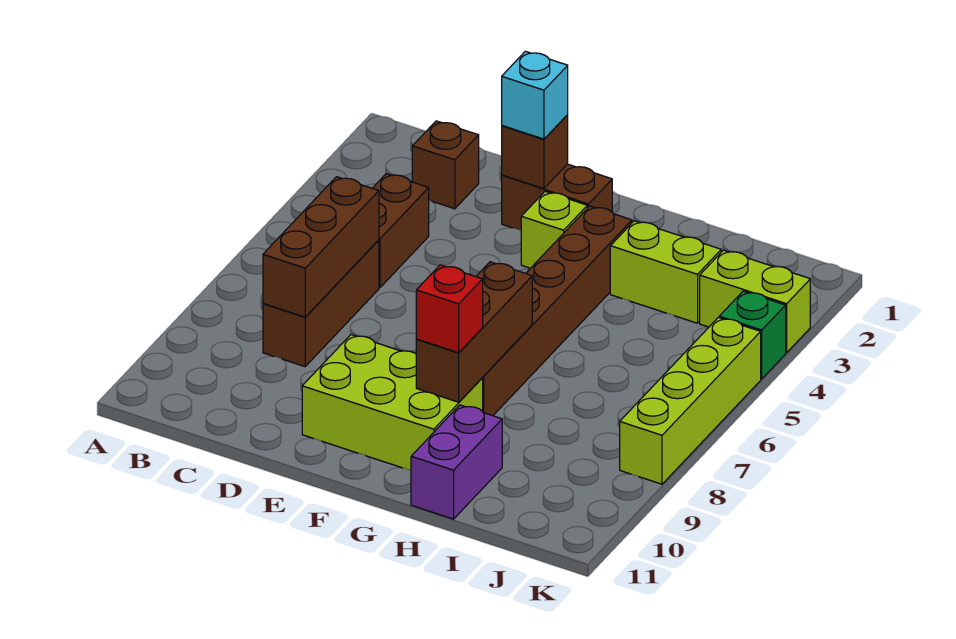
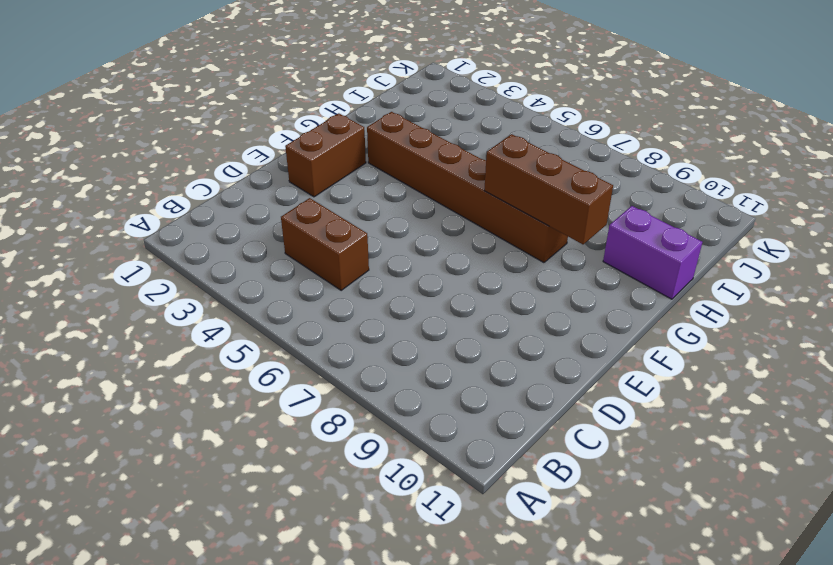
none -> brown 1x1 brick [412,121,479,209]
none -> brown 1x3 brick [263,240,379,367]
none -> lime 2x3 brick [302,335,483,471]

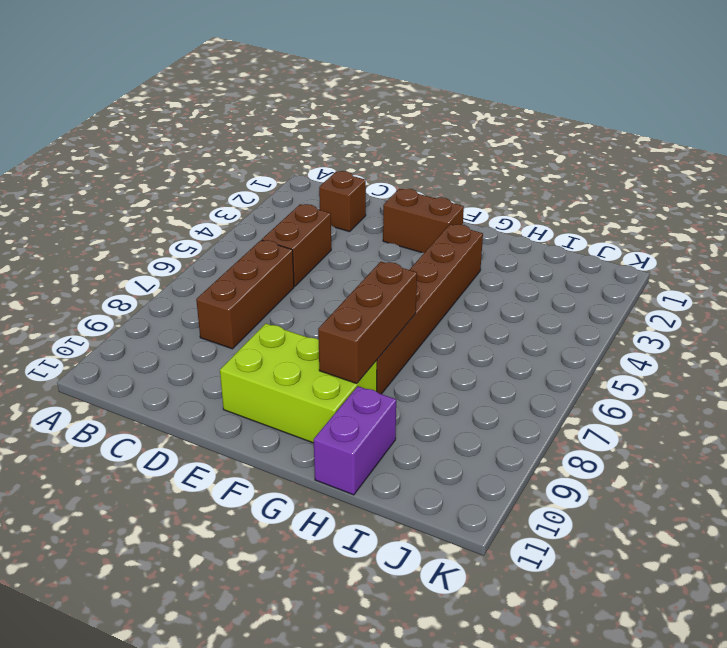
none -> lime 1x1 brick [521,191,587,268]
none -> lime 1x2 brick [610,221,721,323]
none -> lime 1x2 brick [700,250,810,353]

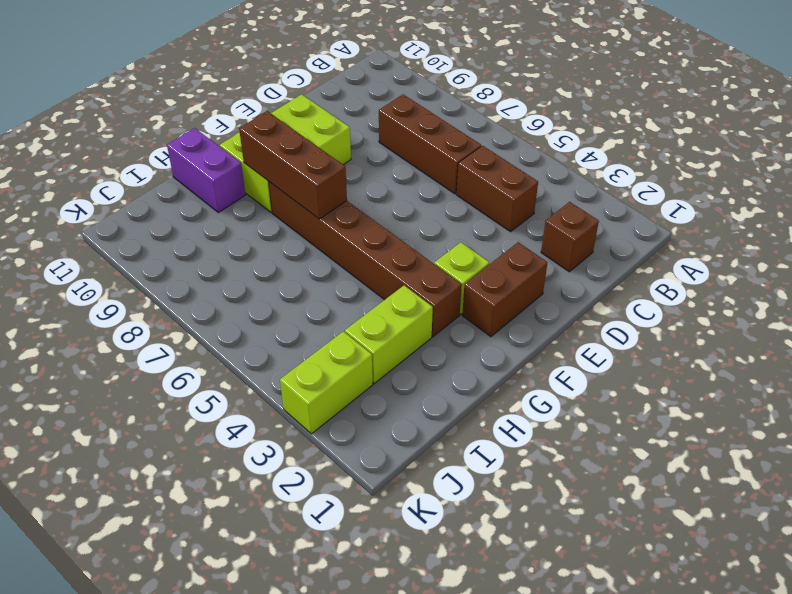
none -> green 1x1 brick [719,291,786,379]
none -> lime 1x4 brick [620,318,761,484]
none -> brown 1x3 brick [263,177,379,317]

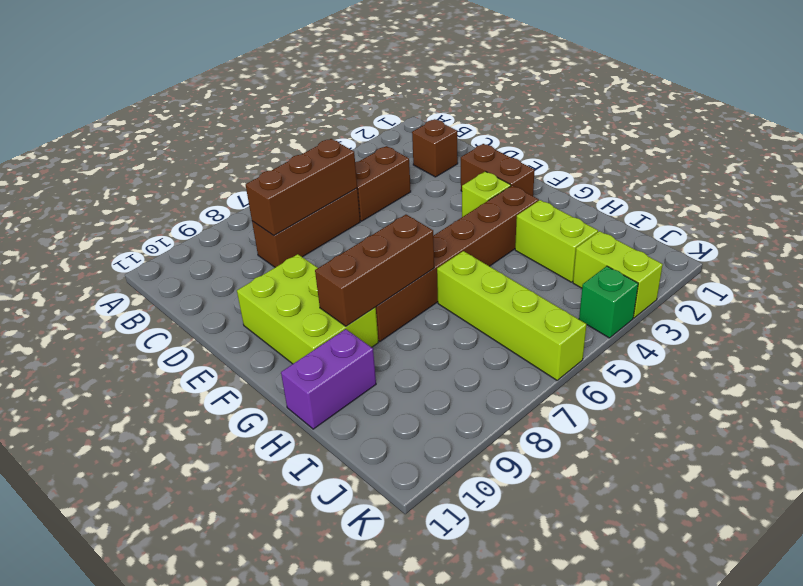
lime 1x4 brick [437,251,587,380] -> lime 1x4 brick turned to [620,318,761,484]
none -> brown 1x1 brick [502,115,568,189]
none -> cyan 1x1 brick [502,51,568,139]
none -> red 1x1 brick [416,265,483,353]

